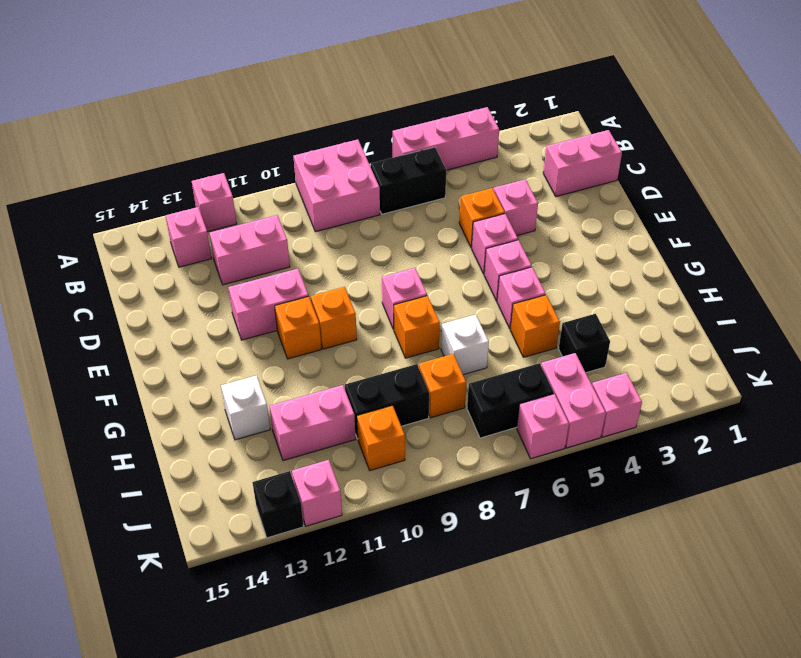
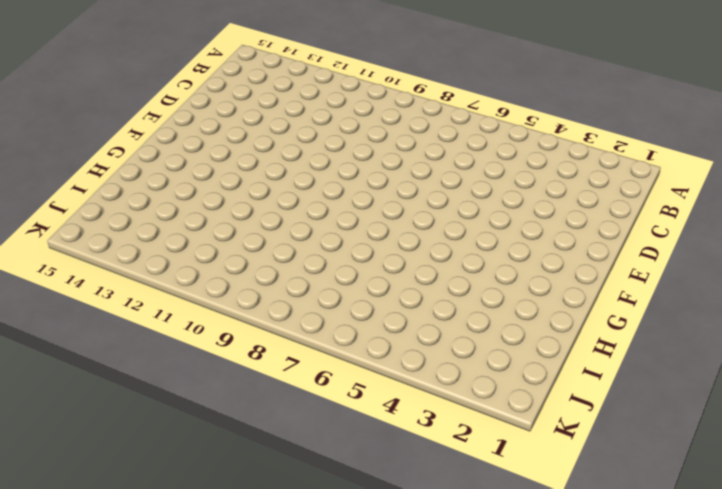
none -> pink 1x3 brick [393,107,499,170]
none -> pink 2x2 brick [294,140,380,232]
none -> pink 1x1 brick [192,173,237,232]
none -> black 1x2 brick [371,147,446,214]

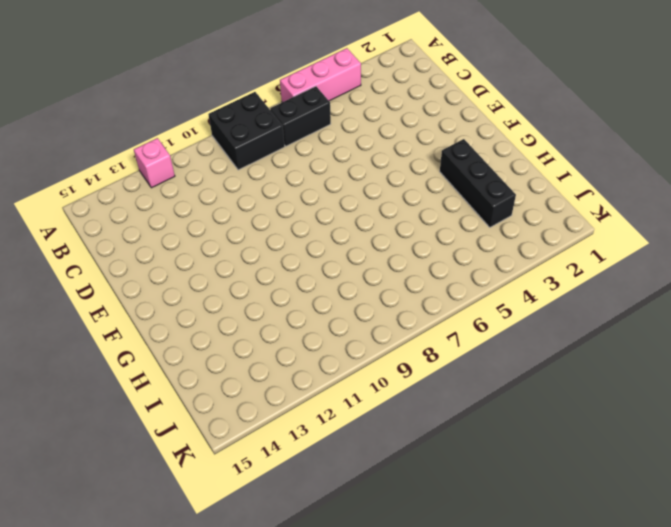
black 2x2 brick [208,92,285,170] -> pink 2x2 brick [294,140,380,232]
black 1x3 brick [440,139,516,227] -> none
none -> pink 1x1 brick [165,207,212,267]
none -> pink 1x2 brick [543,130,622,197]
none -> pink 1x2 brick [210,215,290,285]
none -> pink 1x1 brick [494,179,538,236]

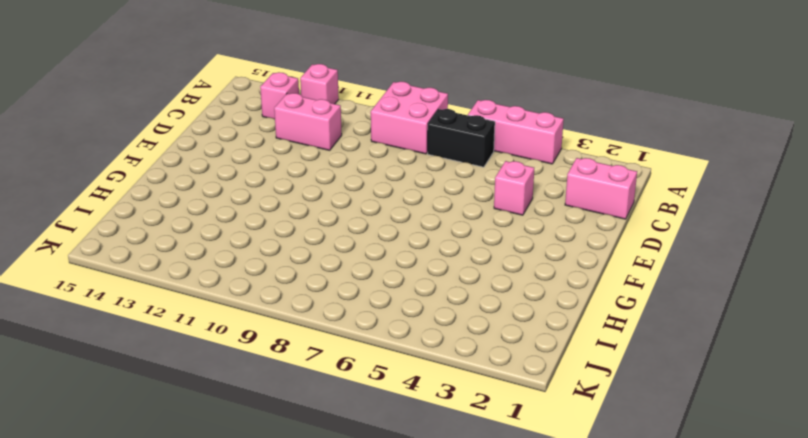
none -> orange 1x1 brick [459,188,505,248]
none -> pink 1x1 brick [472,214,518,274]
none -> pink 1x2 brick [228,269,308,340]
none -> pink 1x1 brick [484,240,532,301]

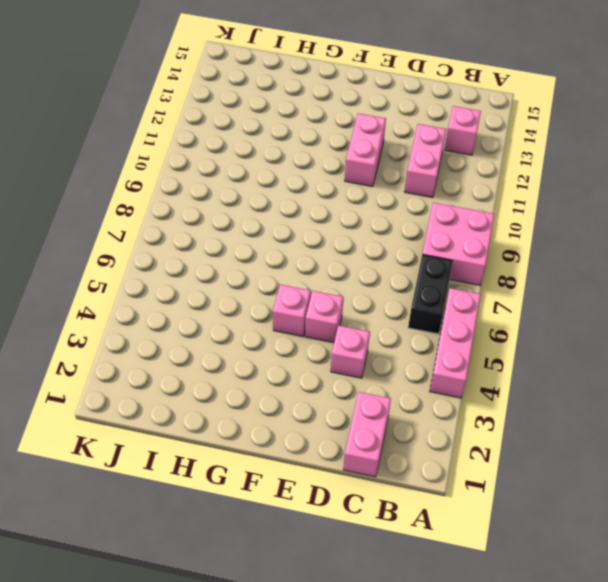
none -> pink 1x1 brick [192,173,237,232]
none -> orange 1x1 brick [459,188,505,248]
none -> pink 1x1 brick [382,268,427,329]
none -> orange 1x1 brick [311,287,357,349]

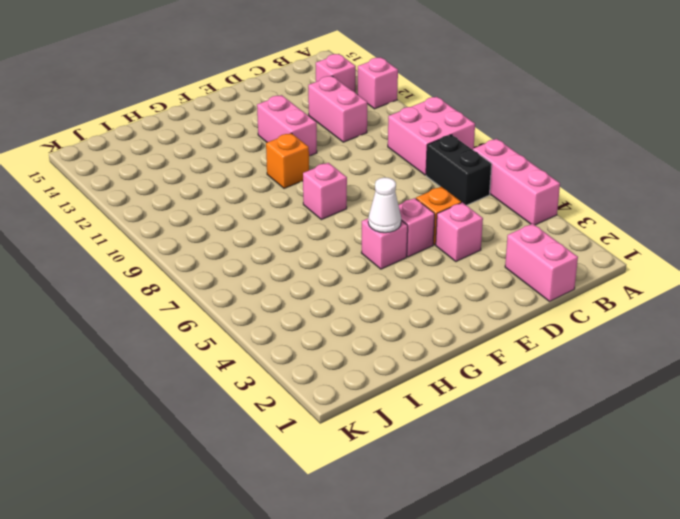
white 1x1 cone [368,177,401,233] -> none
none -> orange 1x1 brick [275,296,321,359]
none -> pink 1x1 brick [497,267,546,329]
none -> orange 1x1 brick [394,296,440,358]
none -> orange 1x1 brick [510,295,560,357]

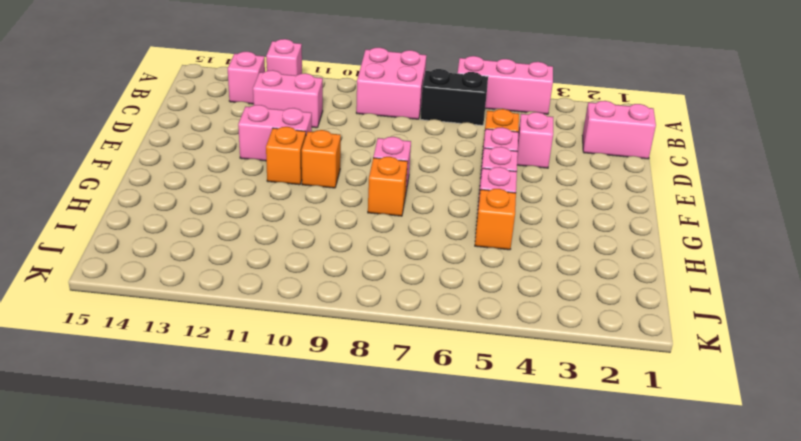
none -> white 1x1 brick [441,314,489,375]
none -> white 1x1 brick [221,375,270,440]
none -> black 1x1 brick [559,314,610,373]
none -> orange 1x1 brick [419,354,466,418]

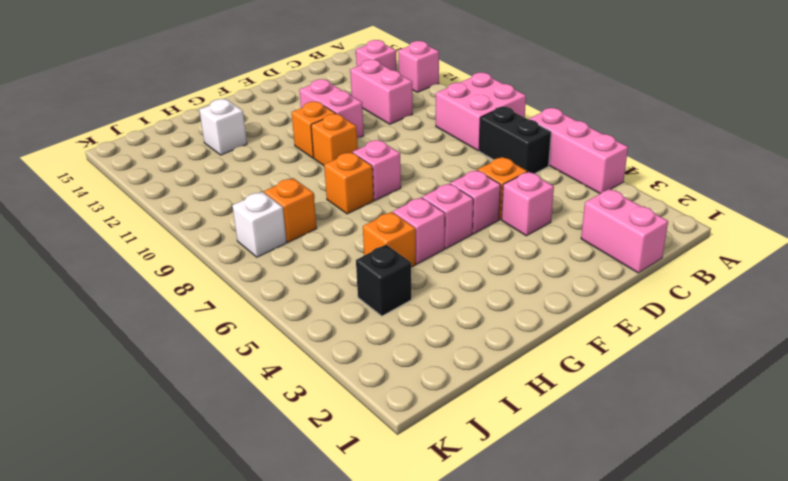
white 1x1 brick [232,192,287,257] -> white 1x1 brick moved to [441,314,489,375]
none -> black 1x2 brick [345,364,429,439]
none -> pink 1x2 brick [269,385,356,461]
none -> pink 1x2 brick [541,353,606,448]
none -> black 1x2 brick [467,363,554,438]

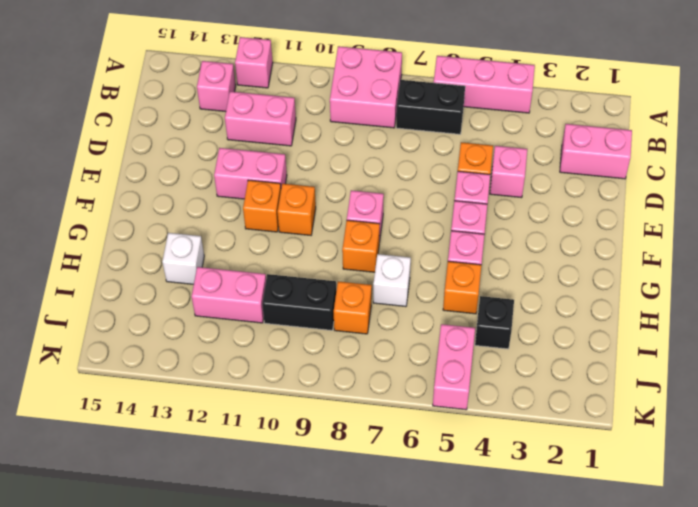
none -> black 1x2 brick [467,363,554,438]
none -> orange 1x1 brick [357,406,405,471]
none -> pink 1x1 brick [592,373,642,437]
none -> pink 1x1 brick [517,394,569,459]

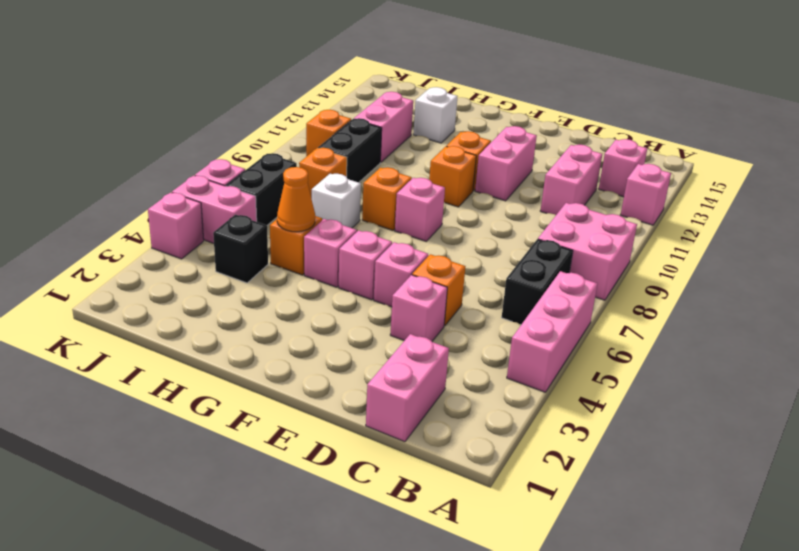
orange 1x1 cone [277,167,315,232] -> none
none -> pink 1x1 brick [292,460,342,526]
none -> black 1x1 brick [252,471,304,538]

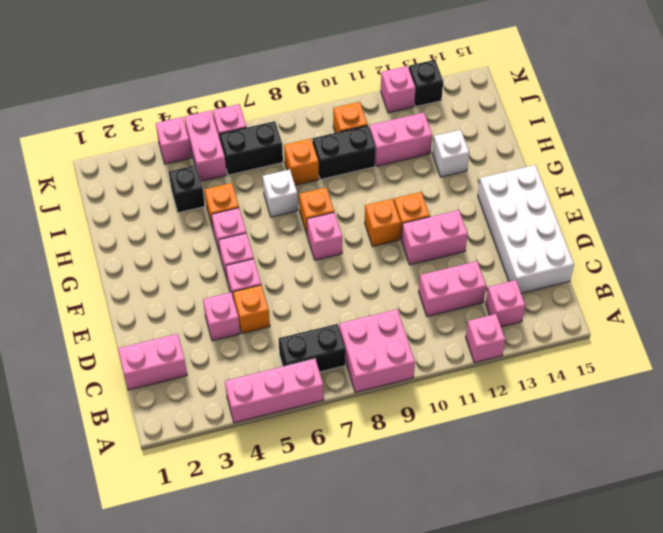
white 2x4 brick [478,165,574,293] -> none

